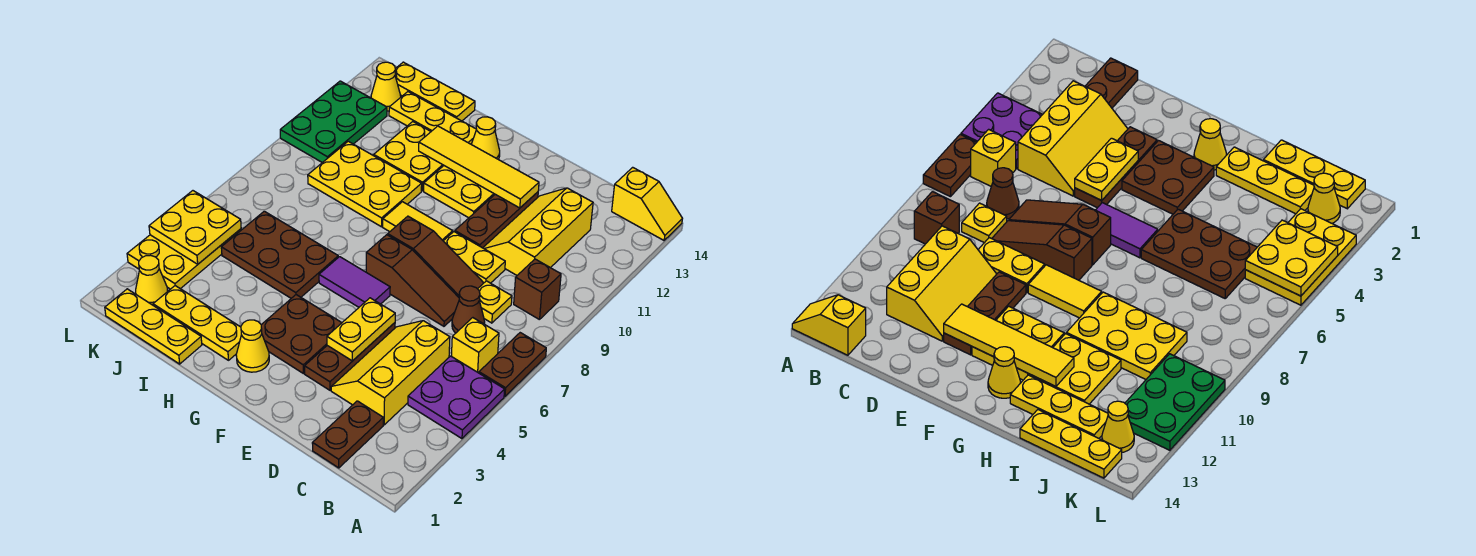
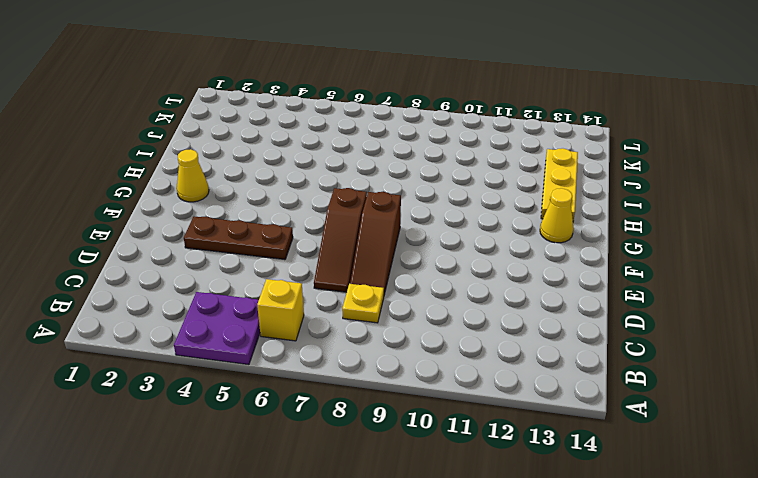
none -> brown 1x2 plate [479,333,546,396]
none -> yellow 1x2 slope [612,167,682,240]
none -> brown 1x1 brick [514,259,561,320]
none -> brown 1x2 plate [312,401,383,468]

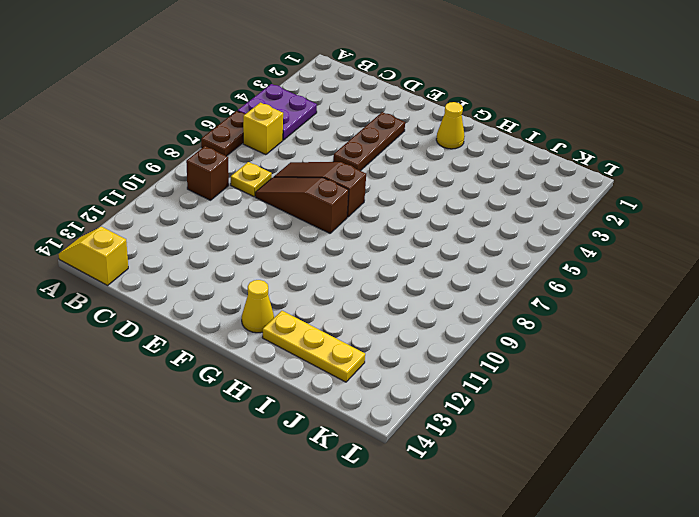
none -> brown 1x2 plate [312,401,383,468]
none -> yellow 2x3 slope [331,321,450,425]
none -> brown 1x1 cone [452,286,485,333]
none -> yellow 2x3 slope [483,188,593,275]

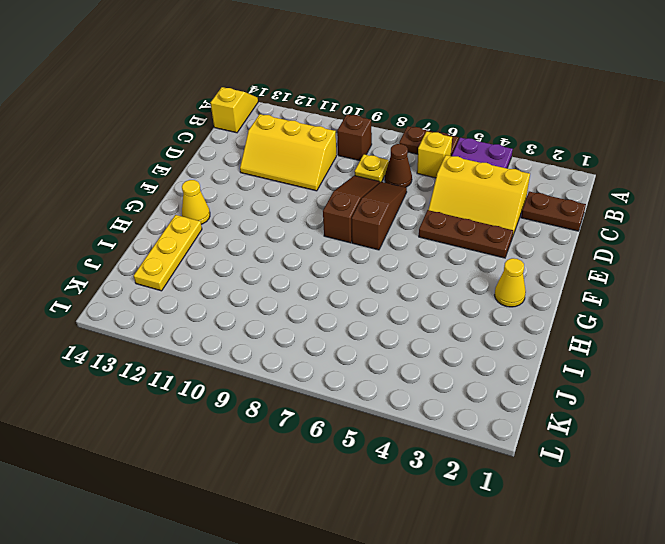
none -> yellow 1x2 plate [444,232,505,283]
none -> brown 1x3 plate [455,192,538,248]
none -> brown 2x2 plate [261,295,342,374]
none -> purple 1x2 tile [319,257,390,307]

